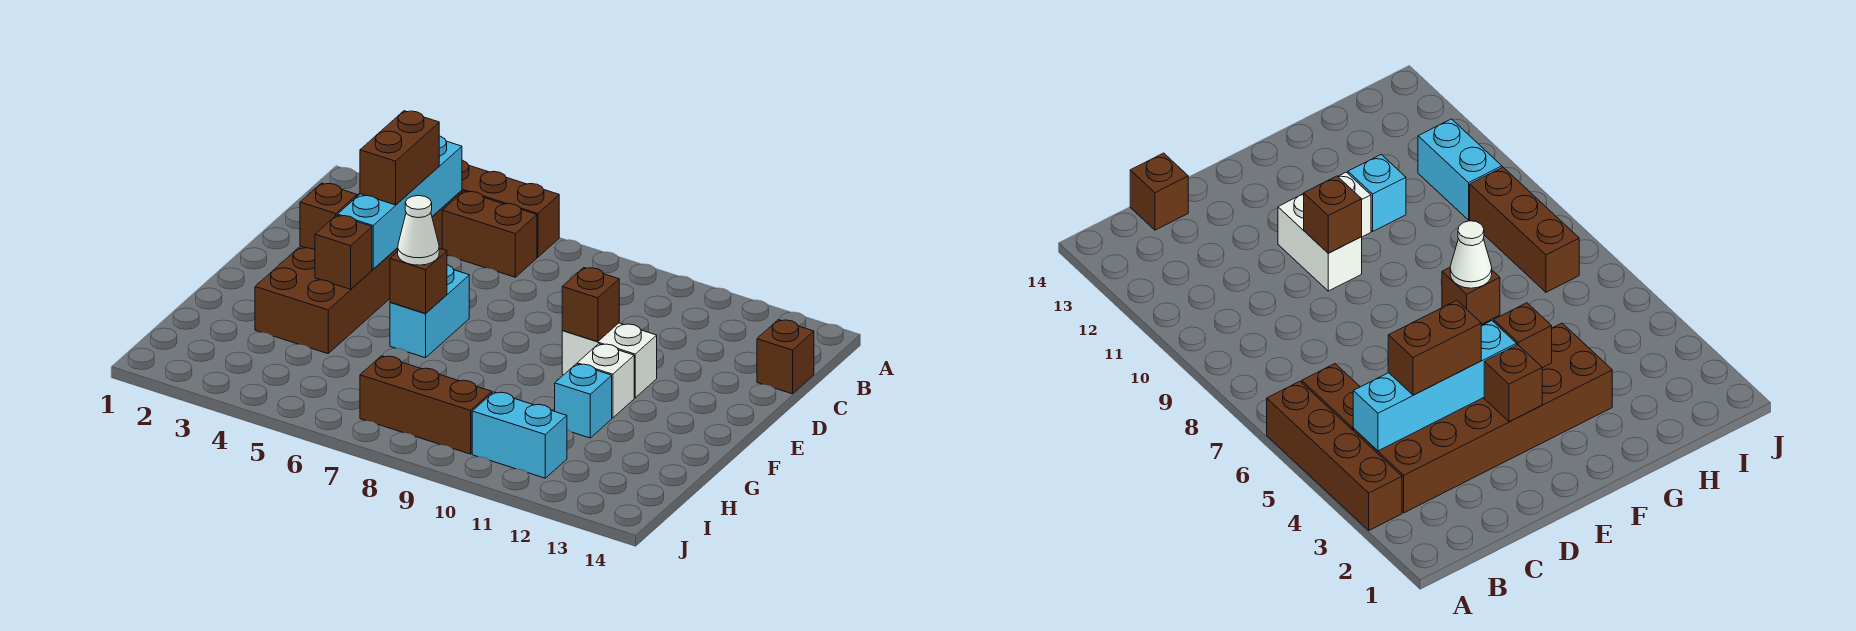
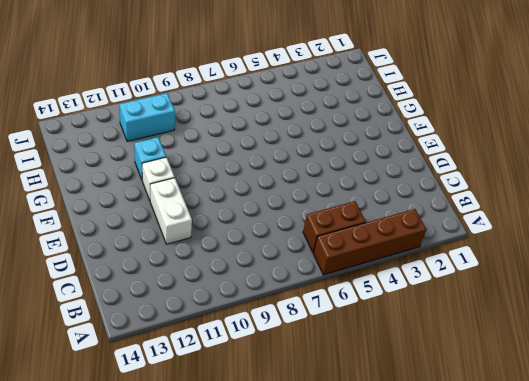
white 1x2 brick [150,178,192,244] -> white 1x2 brick turned to [562,323,657,398]
none -> brown 2x6 brick [255,190,462,354]
none -> brown 1x1 brick [757,320,814,394]
none -> cyan 1x2 brick [390,265,469,358]

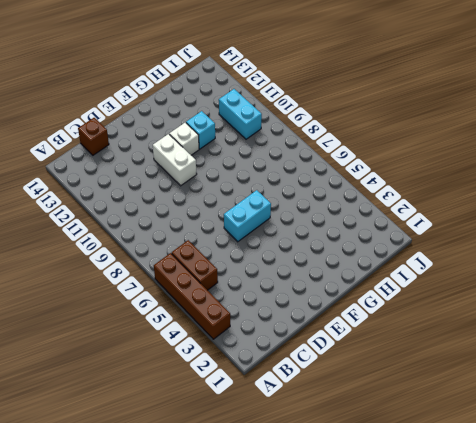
none -> brown 2x6 brick [255,190,462,354]
none -> brown 1x3 brick [360,356,492,454]
none -> cyan 1x4 brick [338,136,462,269]

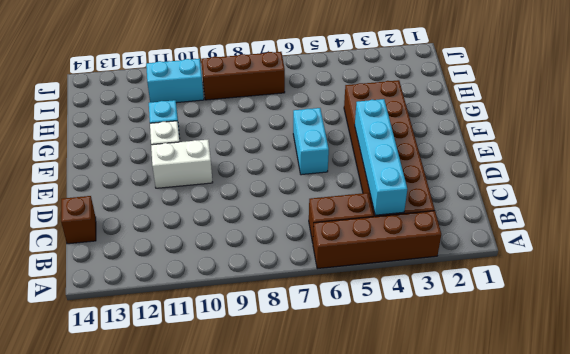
none -> brown 1x1 brick [300,183,357,250]
none -> brown 1x1 brick [562,267,619,342]
none -> brown 1x1 brick [315,215,372,289]

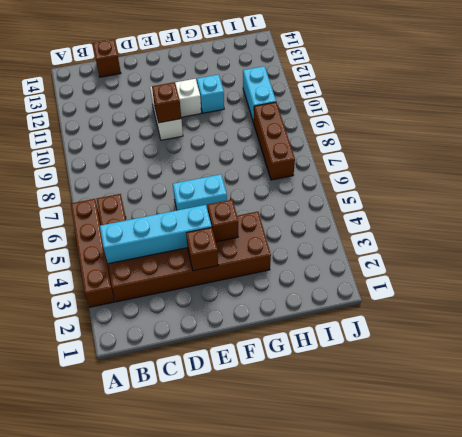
none -> brown 1x1 brick [390,248,447,313]
none -> brown 1x2 brick [360,111,439,205]
none -> white 1x1 cone [398,196,439,265]

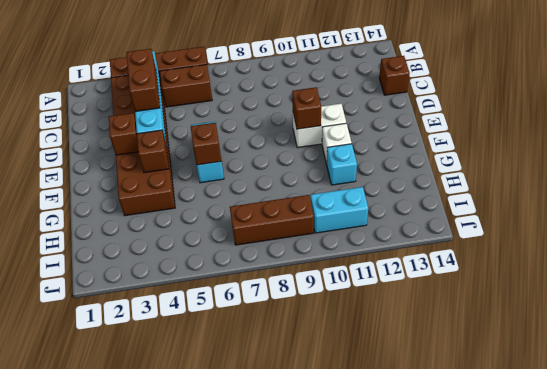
none -> white 1x1 cone [398,196,439,265]

